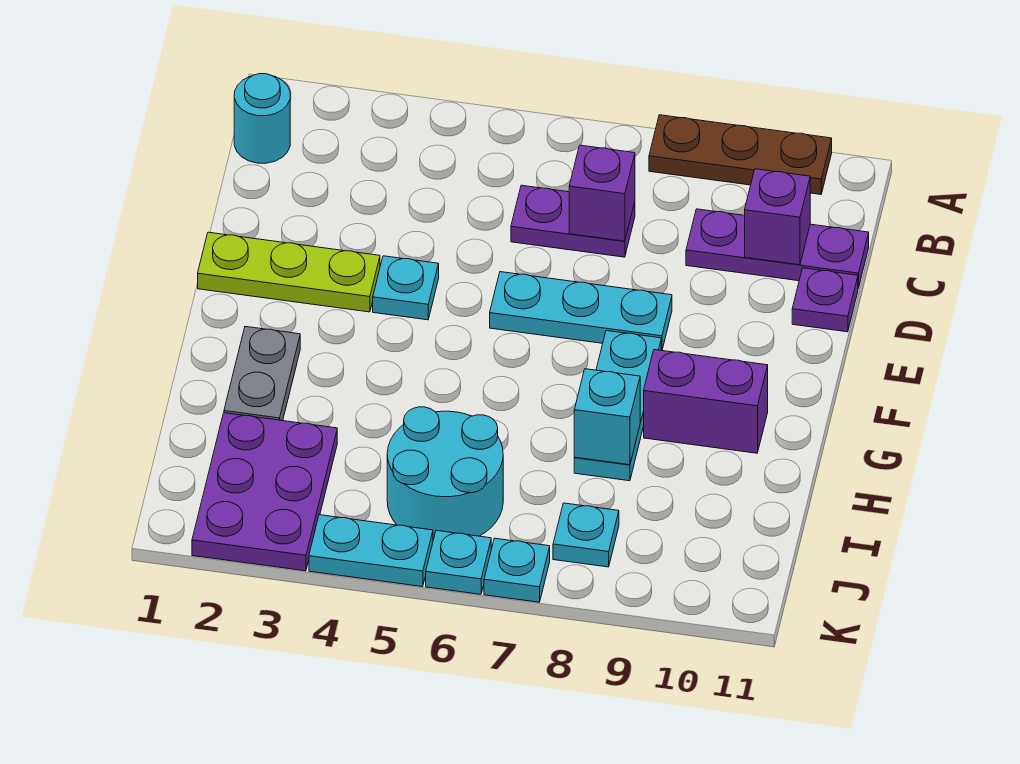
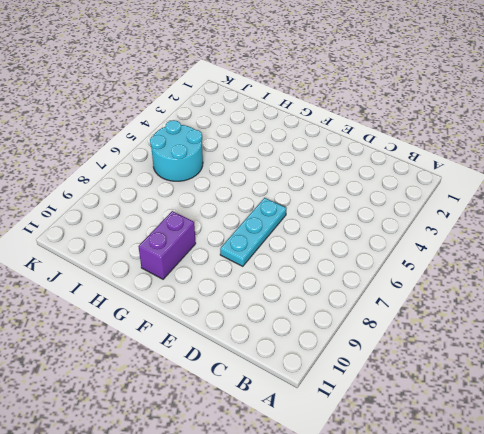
none -> brown 1x3 plate [649,115,832,194]
none -> cyan 1x1 round brick [234,74,290,163]
none -> purple 1x2 plate [511,185,635,257]

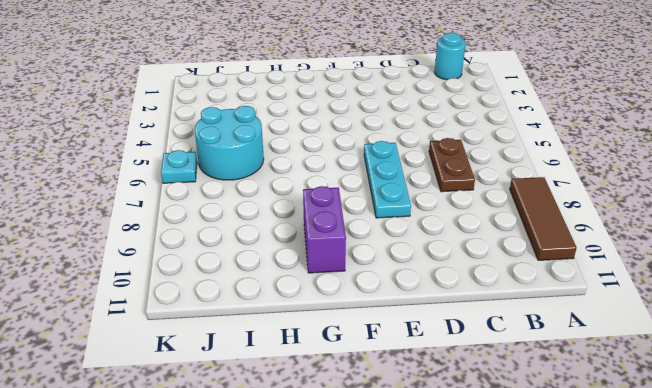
brown 1x3 tile [510,177,576,260] -> brown 1x3 plate [649,115,832,194]
brown 1x2 plate [429,138,475,192] -> purple 1x2 plate [511,185,635,257]
none -> purple 1x3 plate [686,209,869,288]
none -> purple 1x1 plate [792,268,858,332]
none -> lime 1x3 plate [198,232,380,312]

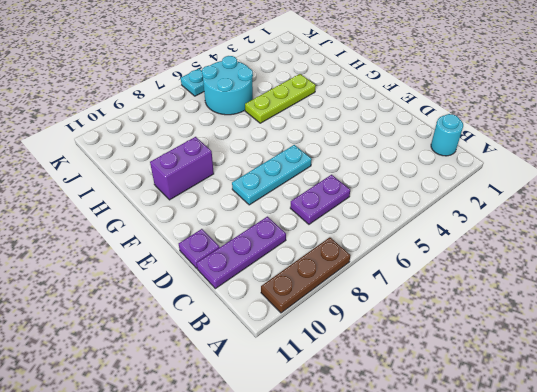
lime 1x3 plate [245,74,316,123] -> lime 1x3 plate moved to [198,232,380,312]
none -> cyan 1x1 plate [373,256,439,320]
none -> cyan 1x3 plate [574,331,661,481]
none -> grey 1x2 plate [224,327,300,421]

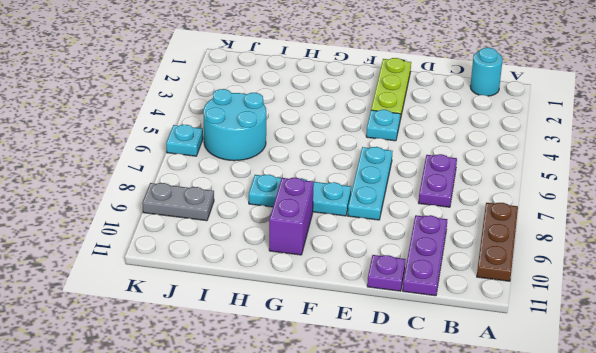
grey 1x2 plate [142,183,214,221] -> grey 1x2 plate moved to [224,327,300,421]
none -> purple 2x3 plate [192,413,337,571]
none -> cyan 1x1 plate [553,503,619,567]
none -> cyan 1x2 plate [309,515,433,587]

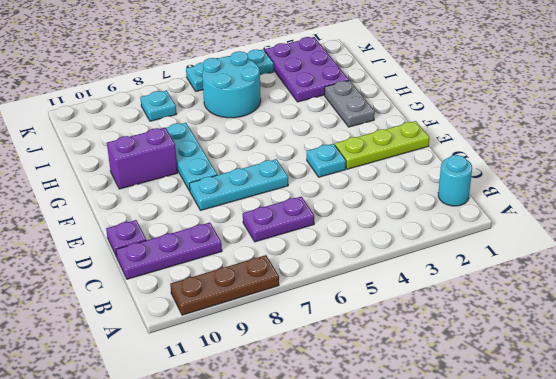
none -> cyan 1x1 plate [484,538,550,602]
none -> purple 1x1 brick [569,145,635,241]
none -> purple 1x1 brick [745,169,810,265]

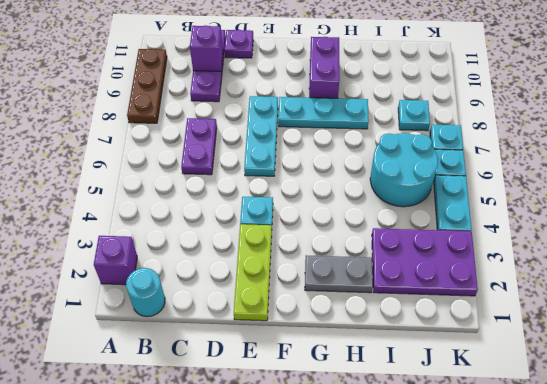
purple 1x1 brick [94,236,137,285] -> purple 1x1 brick moved to [569,145,635,241]
none -> cyan 1x1 brick [574,369,640,465]

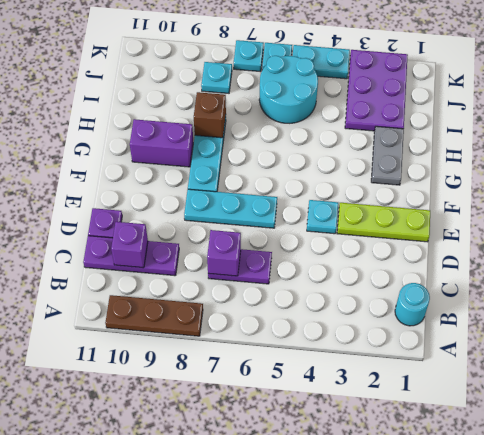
brown 1x1 brick [194,92,226,138] -> cyan 1x1 brick [574,369,640,465]

